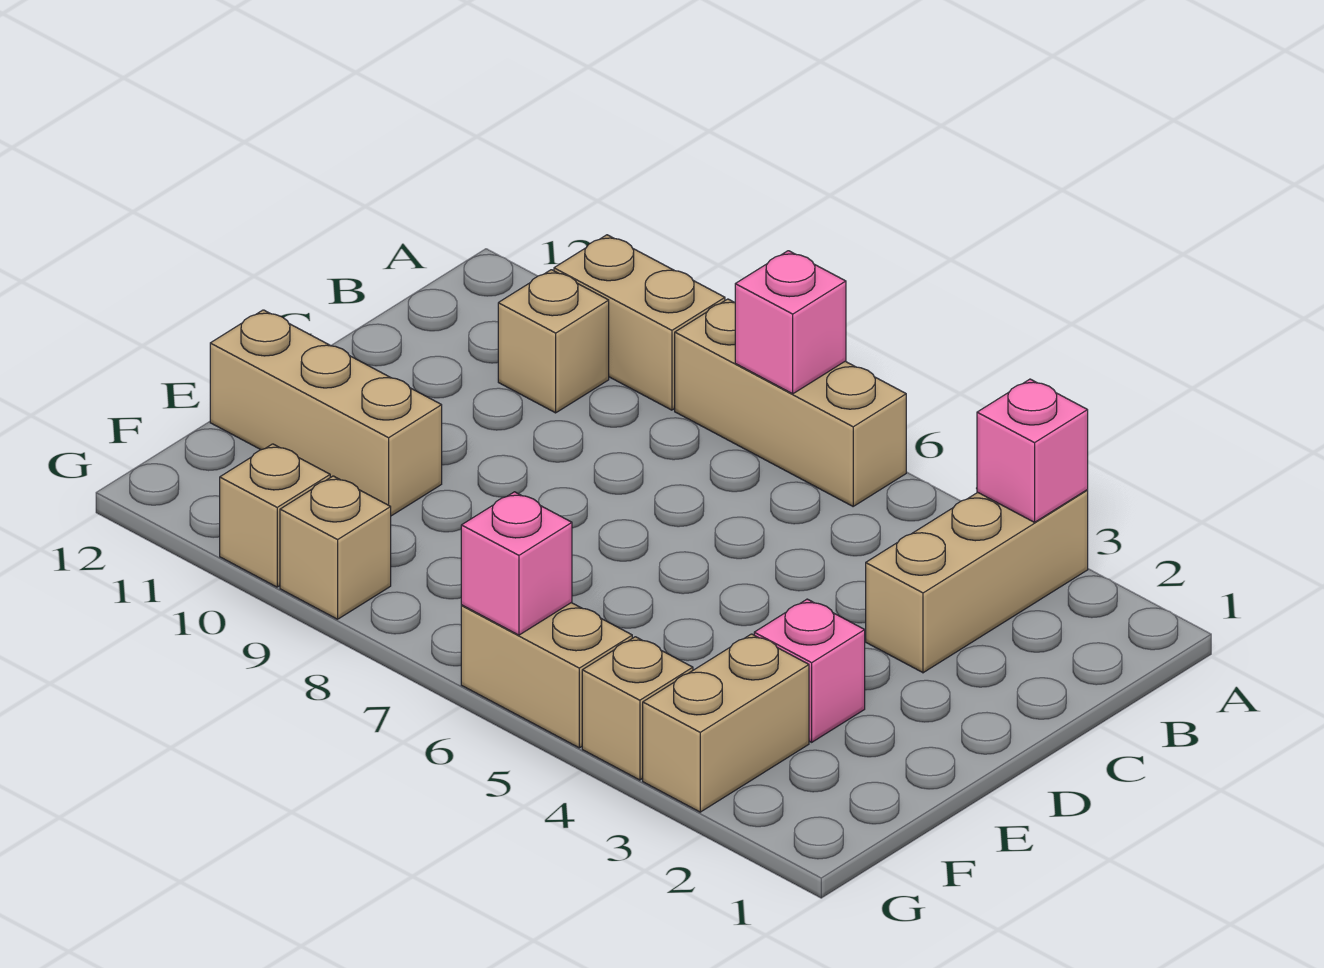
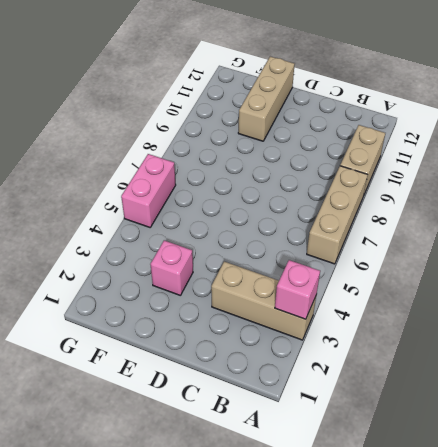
pink 1x2 brick [121,154,176,227] -> tan 1x2 brick [461,603,632,748]
none -> tan 1x1 brick [498,270,609,413]
none -> tan 1x2 brick [643,634,809,812]
none -> tan 1x1 brick [582,637,693,780]

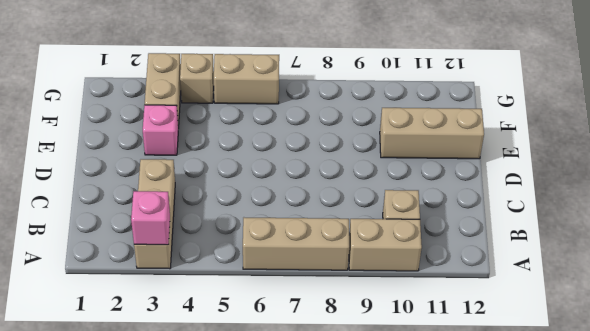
none -> tan 1x1 brick [280,476,391,619]
none -> tan 1x1 brick [220,444,330,587]
none -> pink 1x1 brick [735,251,846,394]

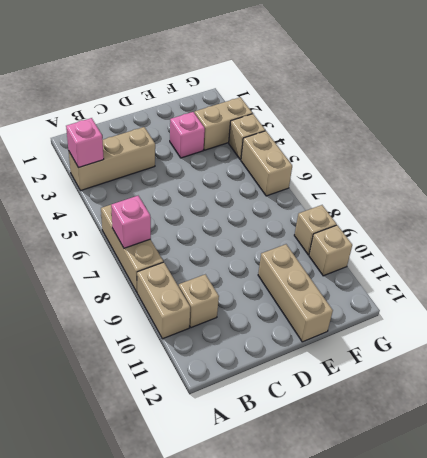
none -> pink 1x1 brick [461,492,572,635]

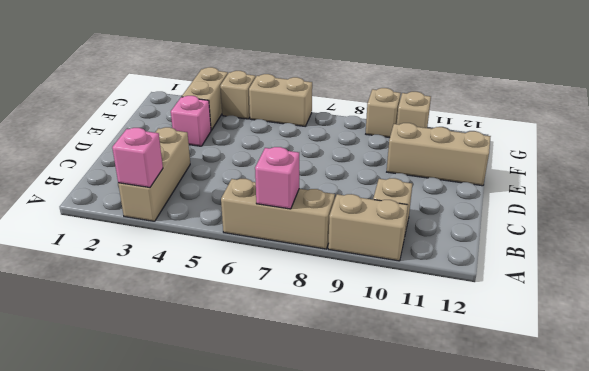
none -> pink 1x1 brick [461,492,572,635]

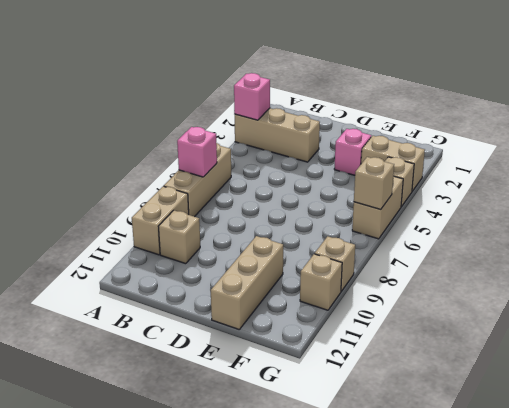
tan 1x1 brick [354,157,394,210] -> pink 1x1 brick [461,492,572,635]

